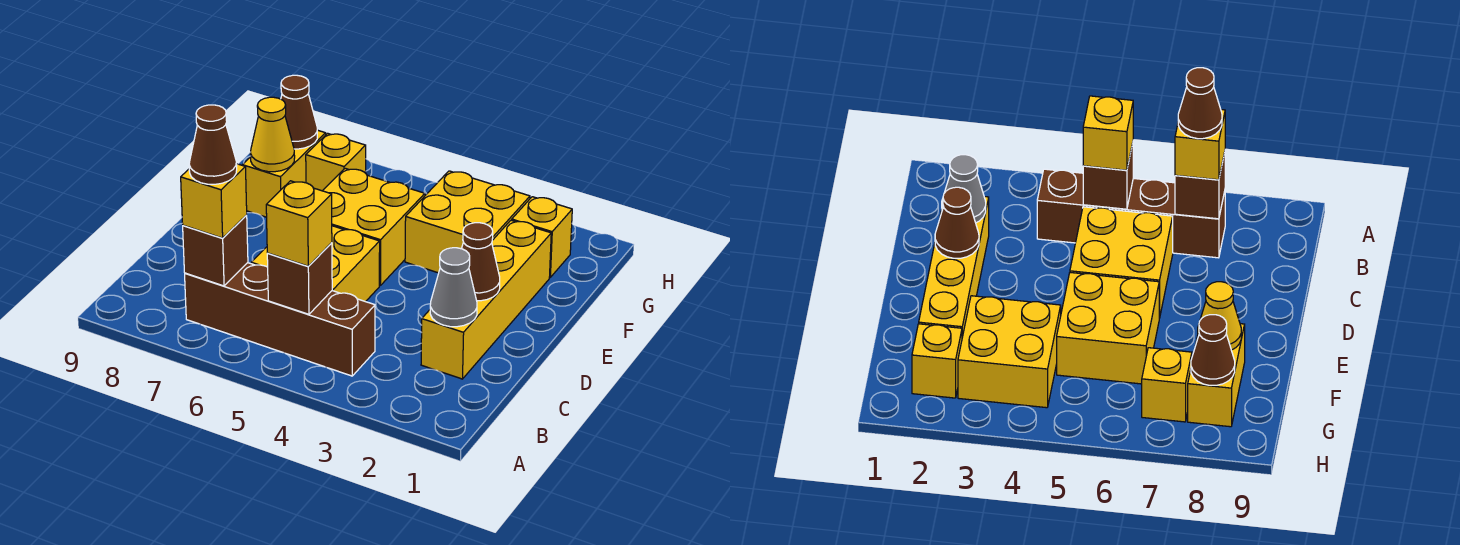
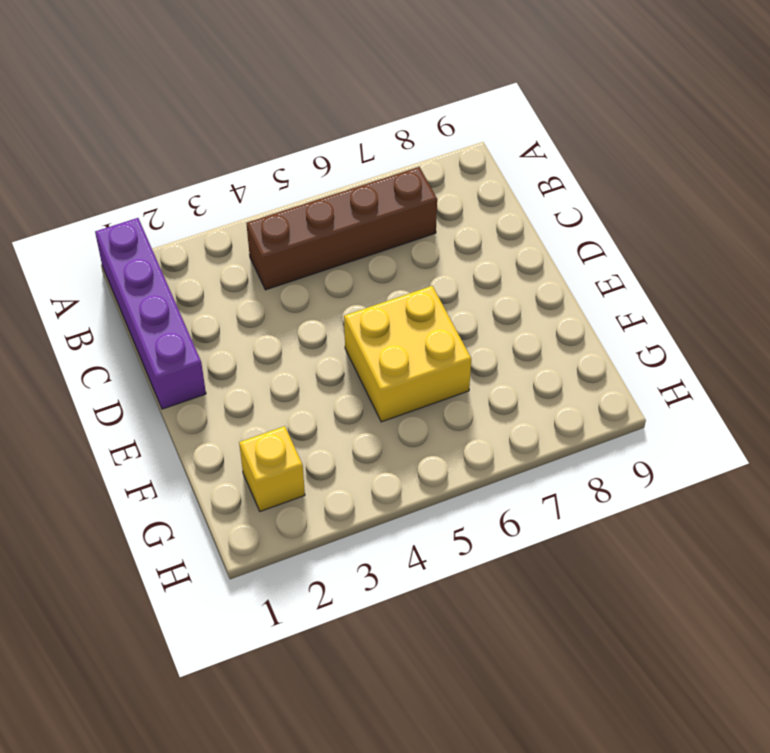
purple 1x4 brick [95,218,206,409] -> none
none -> yellow 1x4 brick [421,220,551,379]
none -> yellow 2x2 brick [251,226,380,302]
none -> yellow 2x2 brick [405,171,530,273]

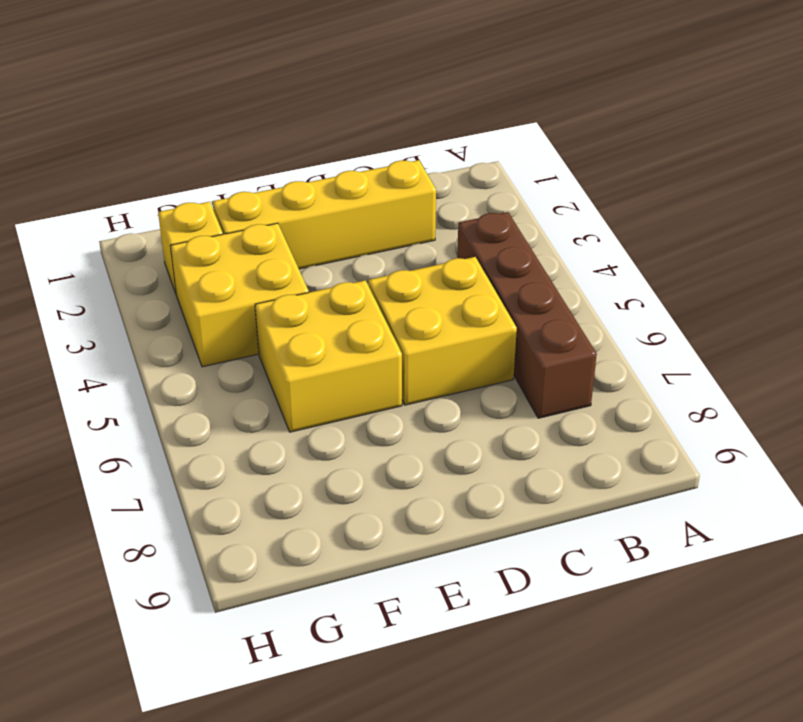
none -> yellow 1x2 brick [242,130,326,217]
none -> yellow 1x1 brick [306,133,366,191]
none -> brown 1x1 brick [267,243,332,314]

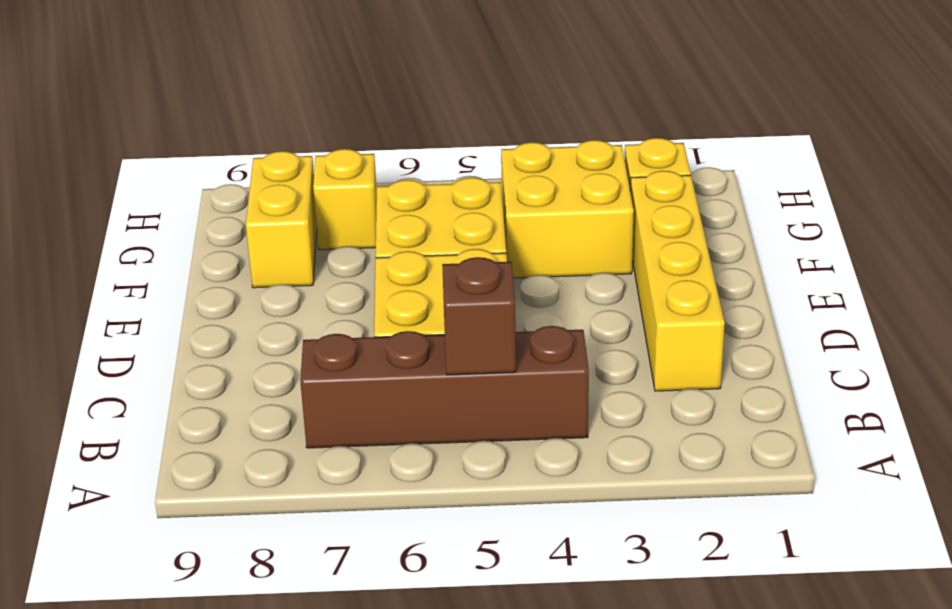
none -> brown 1x1 brick [183,215,248,286]
none -> grey 1x1 cone [430,248,477,327]
none -> brown 1x1 cone [462,223,500,301]

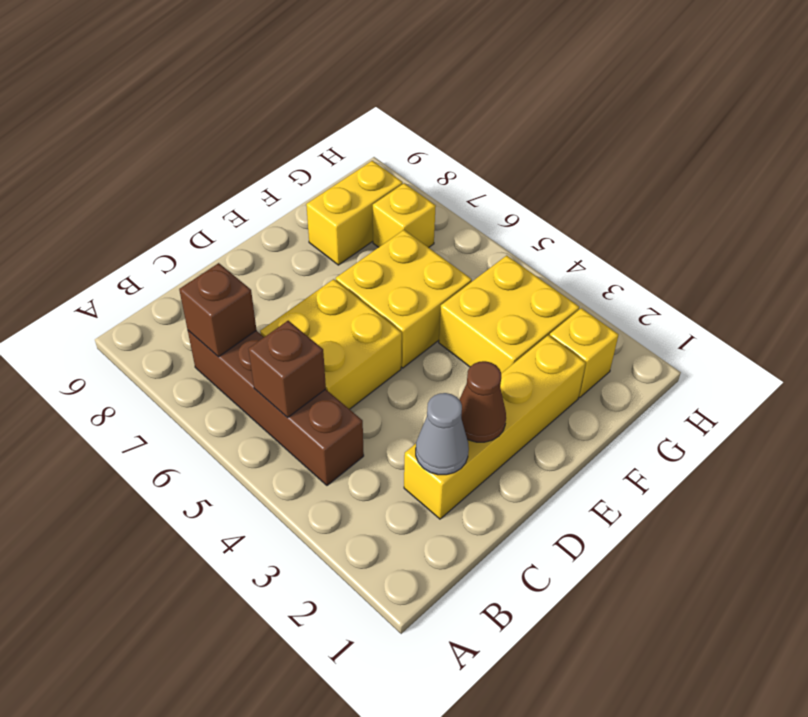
none -> yellow 1x1 cone [250,97,295,172]
none -> brown 1x1 cone [281,75,317,149]
none -> yellow 1x1 brick [266,181,332,266]

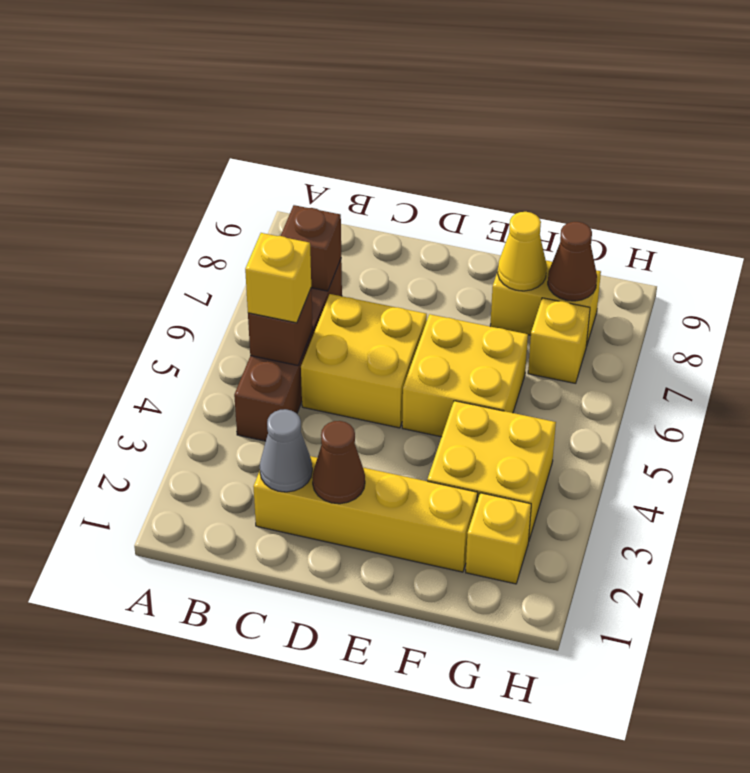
none -> yellow 1x1 brick [181,164,247,238]
none -> brown 1x1 cone [189,105,237,184]

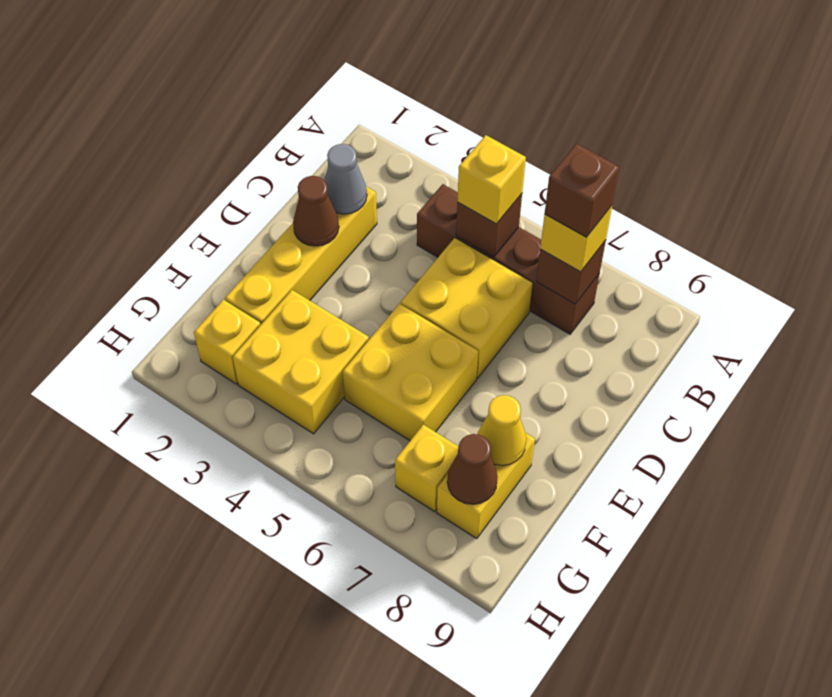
brown 1x1 brick [545,144,620,237] -> brown 1x1 cone [189,105,237,184]

